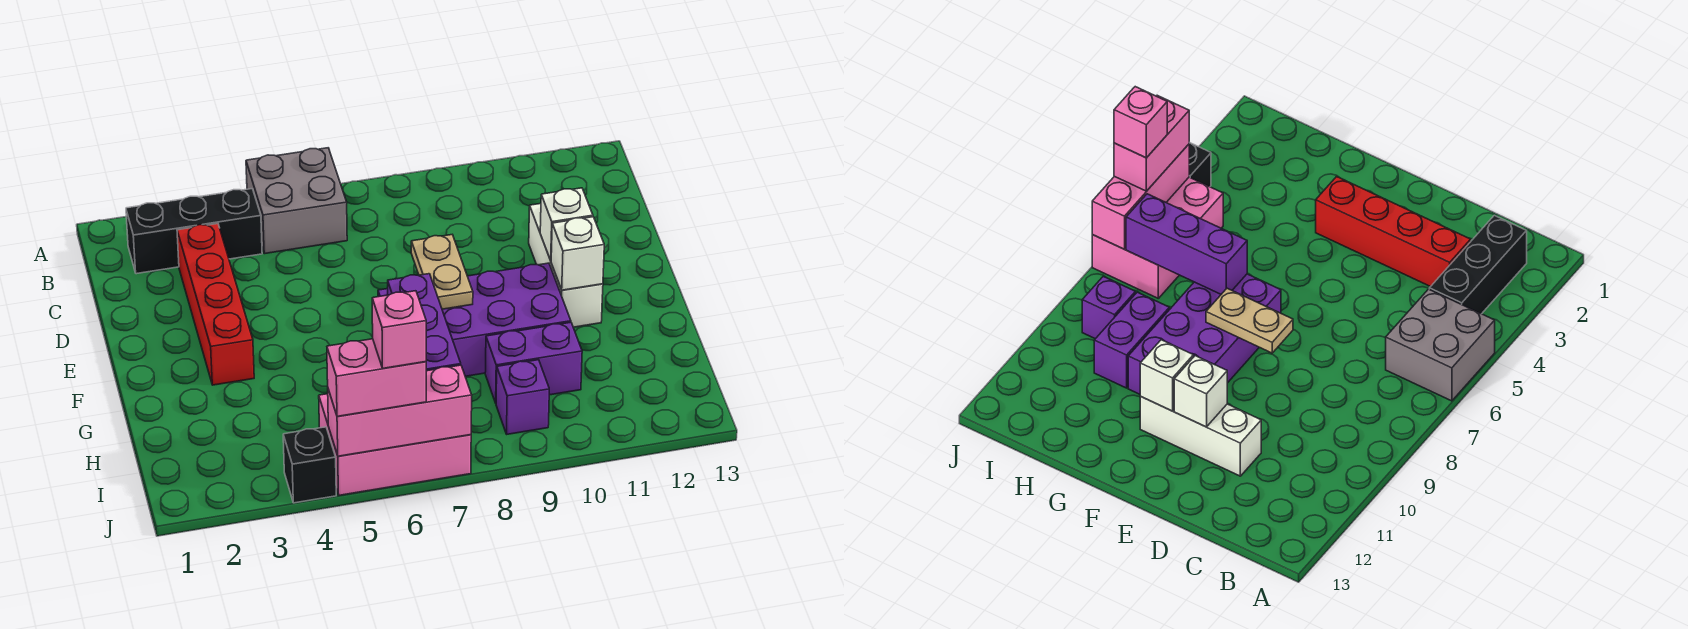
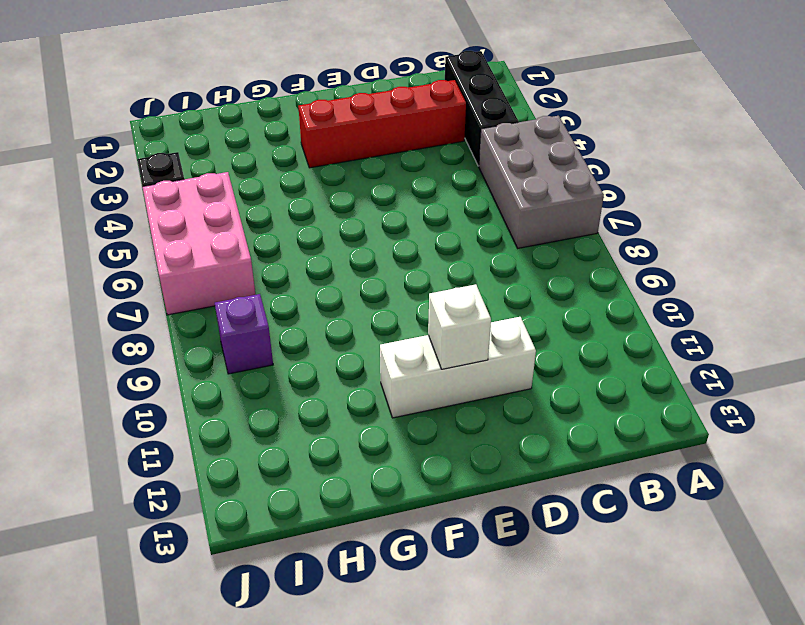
grey 2x3 brick [479,116,604,248] -> grey 2x2 brick [246,148,347,254]
none -> purple 2x4 brick [378,263,571,376]
none -> purple 1x2 brick [485,322,582,403]
none -> tan 1x2 plate [411,235,473,309]

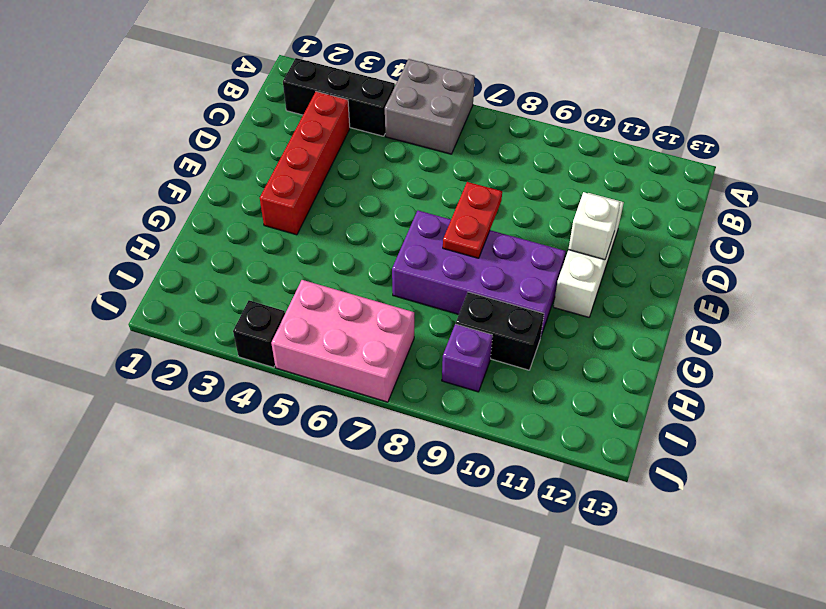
red 1x2 plate [443,182,502,258] -> tan 1x2 plate [411,235,473,309]
black 1x2 brick [456,292,544,370] -> purple 1x2 brick [485,322,582,403]
none -> white 1x1 brick [551,217,604,290]
none -> purple 1x3 brick [388,274,461,371]
none -> pink 1x3 brick [328,365,472,456]

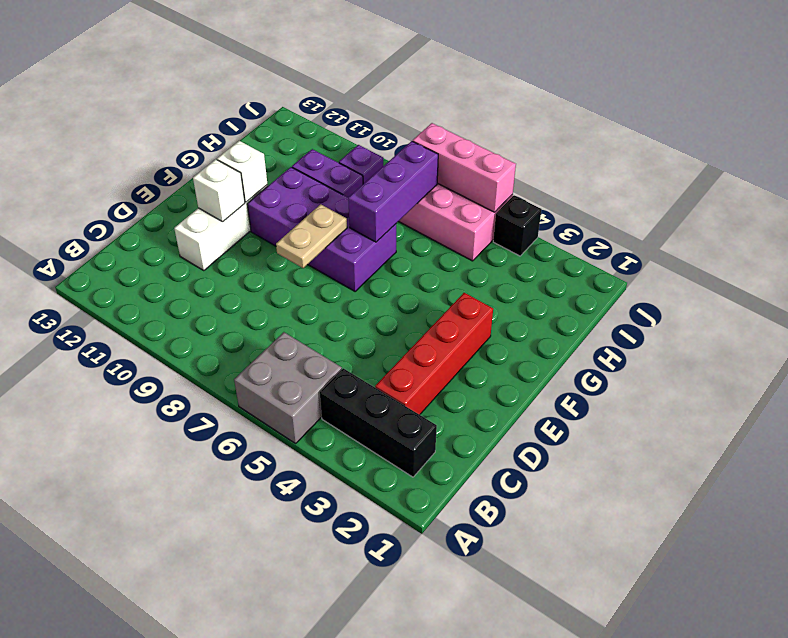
none -> pink 1x2 brick [327,339,426,416]
none -> pink 1x1 brick [372,291,426,368]

